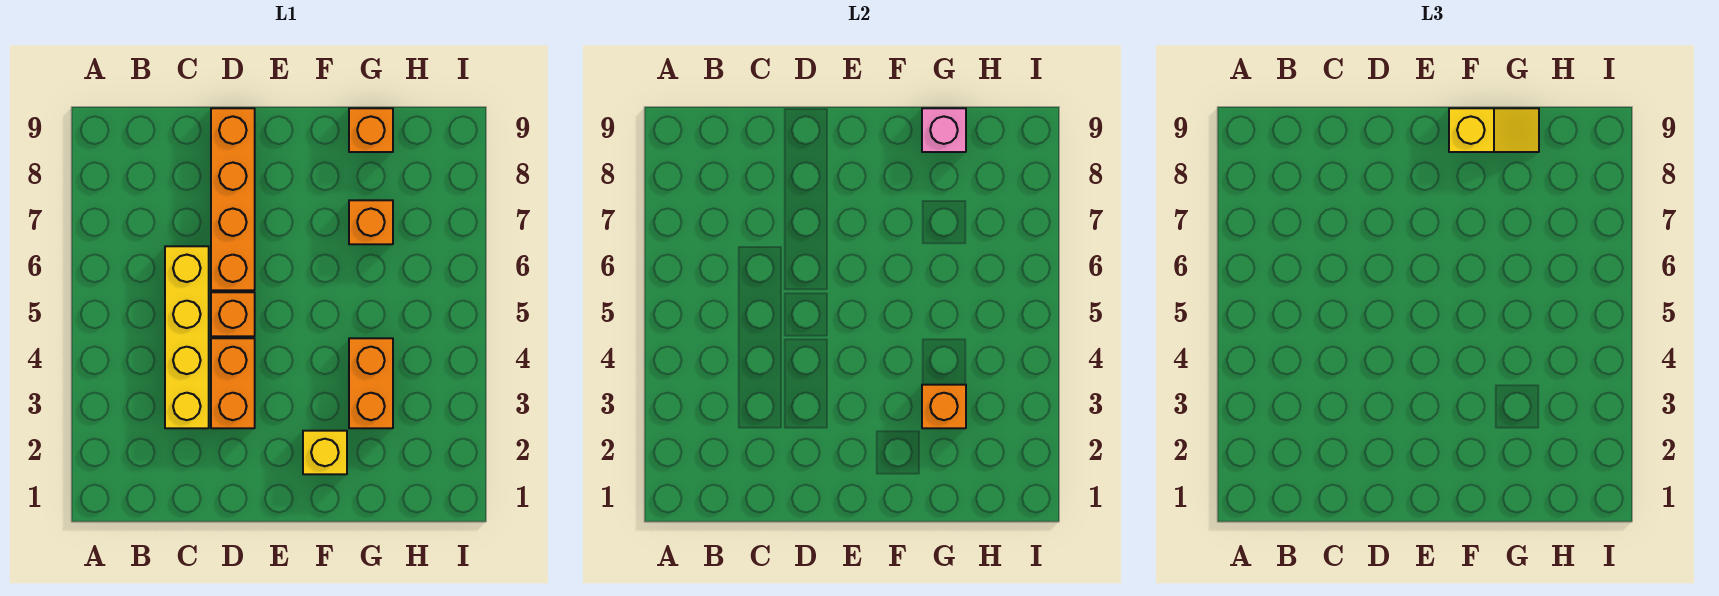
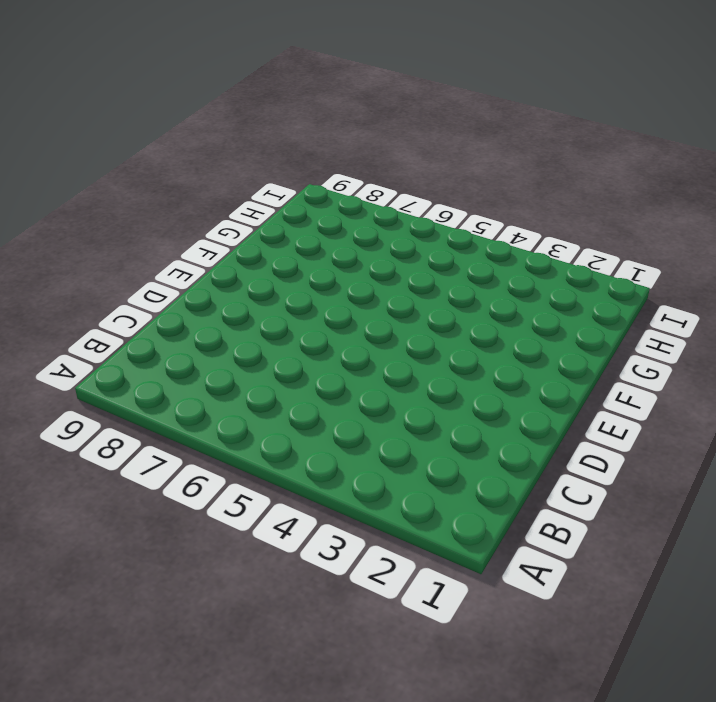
none -> yellow 1x4 brick [165,246,209,428]
none -> orange 1x2 brick [211,338,255,428]

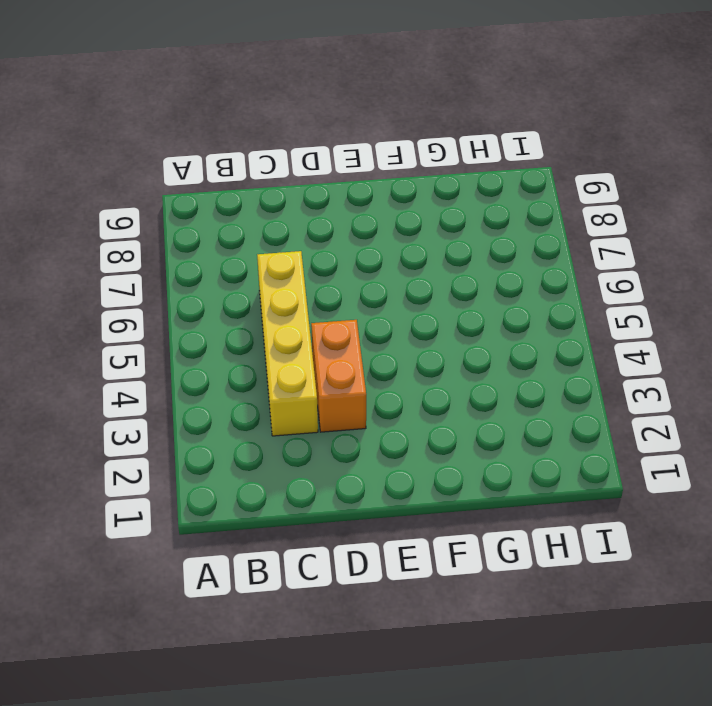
none -> orange 1x1 brick [211,292,255,336]
none -> orange 1x4 brick [211,108,255,290]

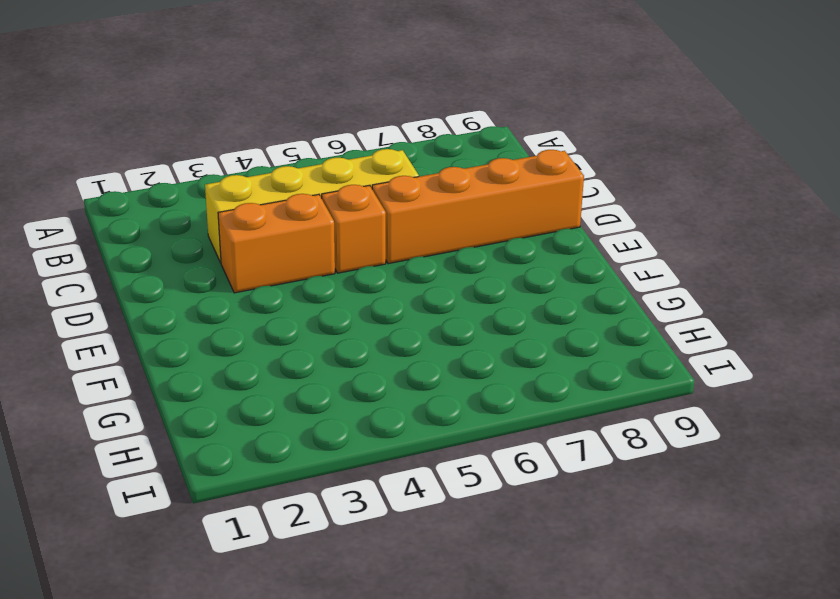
none -> yellow 1x1 brick [303,431,347,474]
none -> orange 1x2 brick [349,338,393,428]

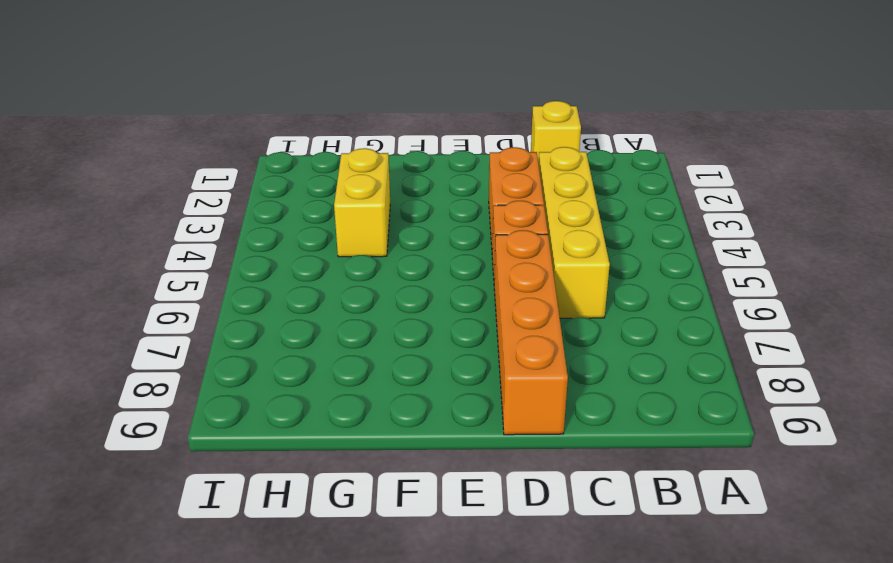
yellow 1x1 brick [531,101,581,164] -> yellow 1x1 brick moved to [303,431,347,474]
yellow 1x2 brick [334,148,390,257] -> orange 1x2 brick [349,338,393,428]
none -> orange 1x1 brick [349,200,393,244]
none -> orange 1x1 brick [349,108,393,152]

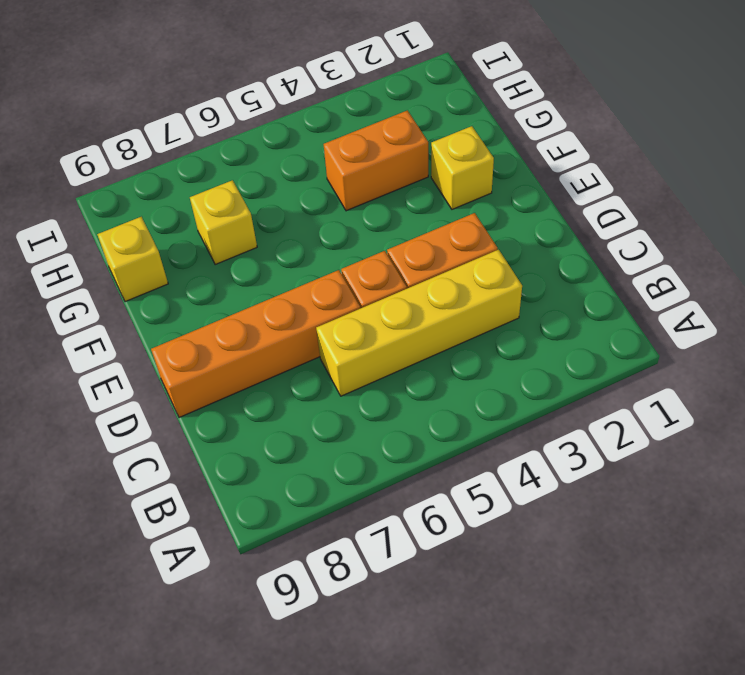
yellow 1x1 brick [190,180,257,265] -> orange 1x1 brick [349,200,393,244]
yellow 1x1 brick [97,217,168,302] -> orange 1x1 brick [349,108,393,152]
none -> orange 1x1 brick [922,385,966,428]
none -> pink 1x1 brick [922,108,966,152]

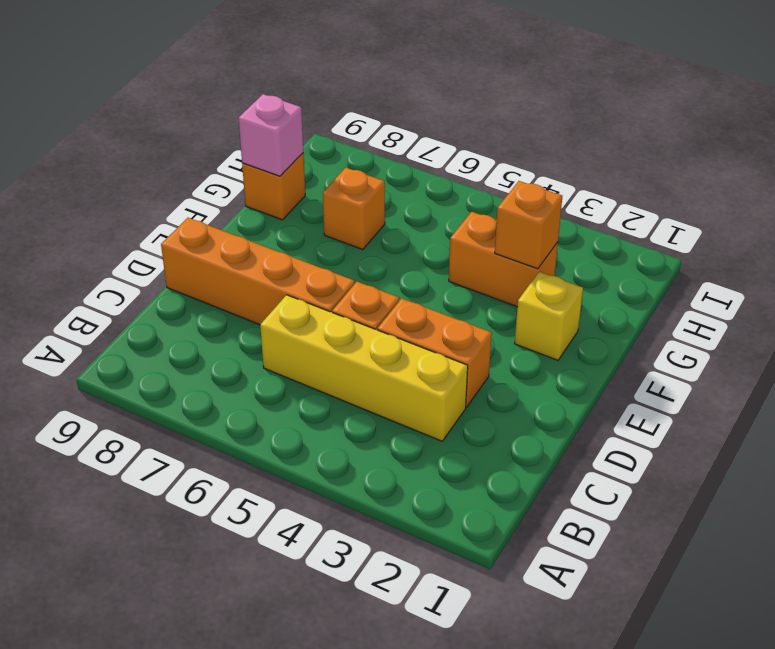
none -> yellow 1x2 slope [1449,108,1539,152]

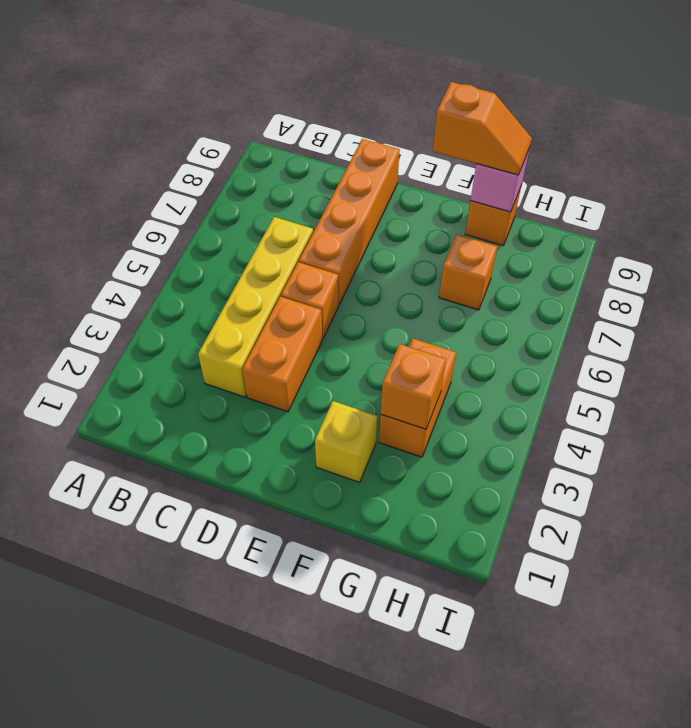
orange 1x2 slope [433,82,532,175] -> yellow 1x2 slope [1449,108,1539,152]

